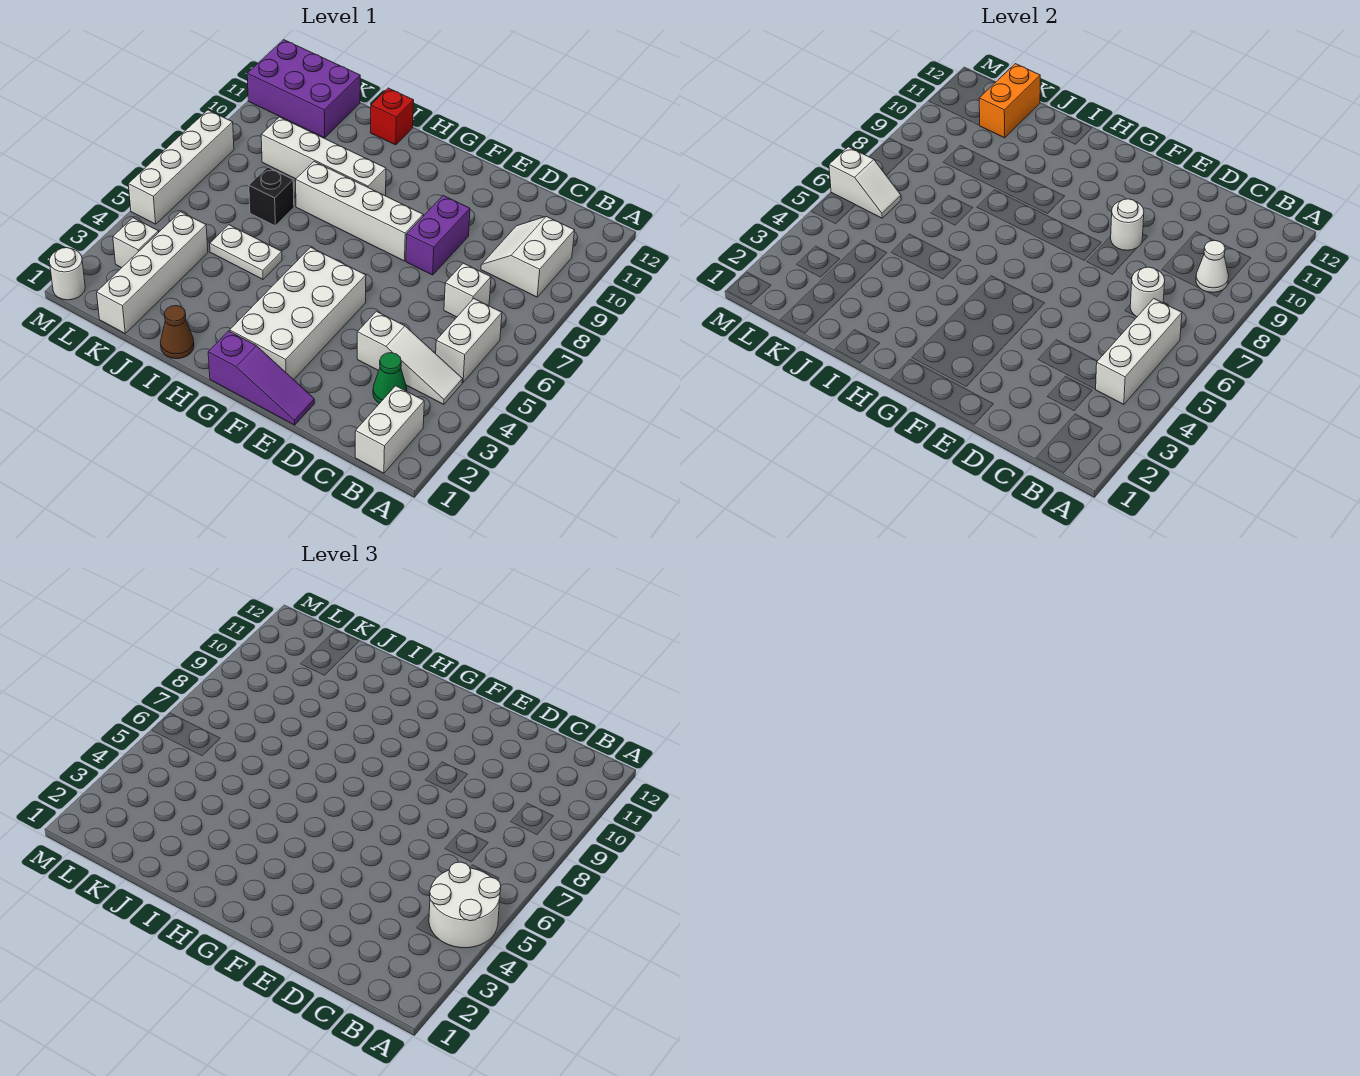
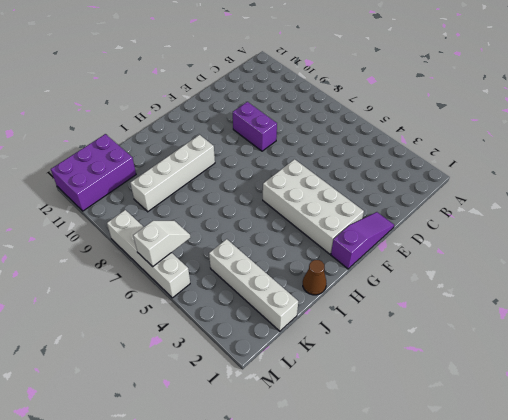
none -> white 1x2 brick [355,386,424,473]
none -> white 1x3 slope [357,311,463,405]
none -> white 1x2 brick [436,299,502,382]

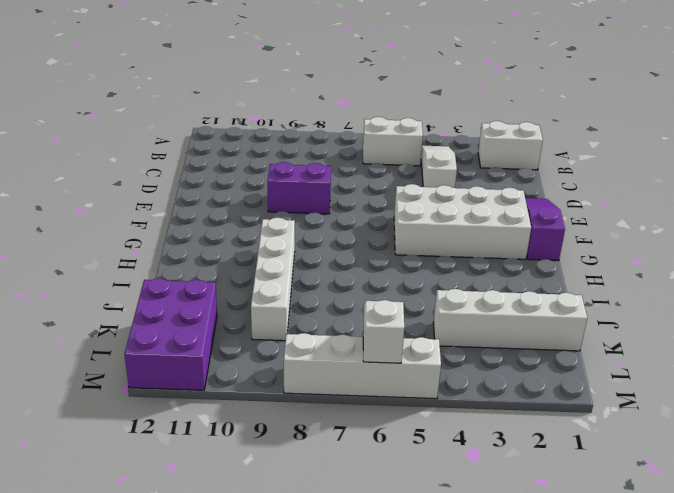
none -> white 2x2 slope [481,216,575,297]
none -> green 1x1 cone [373,353,407,404]
none -> white 1x1 brick [444,263,491,317]

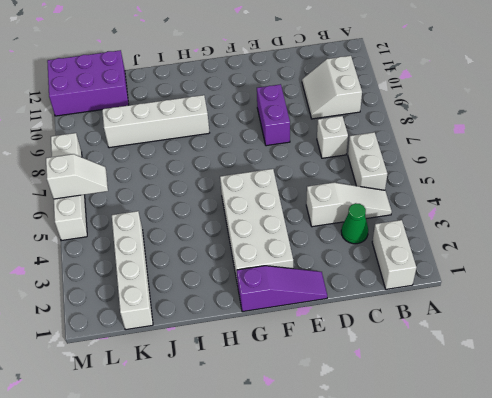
none -> white 1x4 brick [296,162,423,261]
none -> brown 1x1 cone [160,306,194,359]
none -> white 1x2 plate [210,225,282,279]

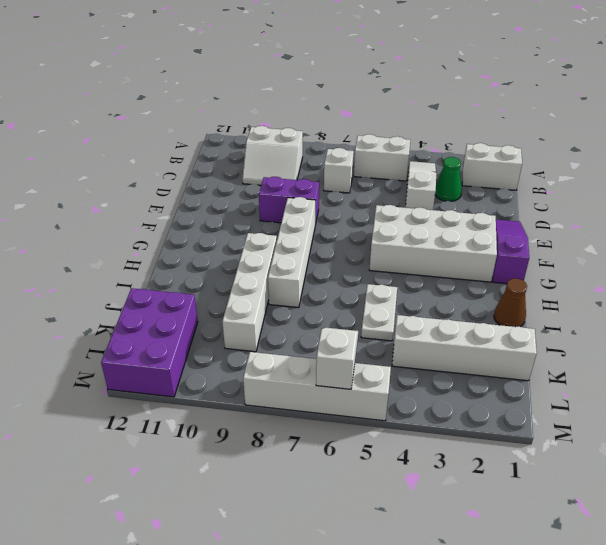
none -> red 1x1 brick [370,88,414,145]
none -> black 1x1 brick [249,167,294,226]
none -> white 1x1 brick [113,218,159,268]

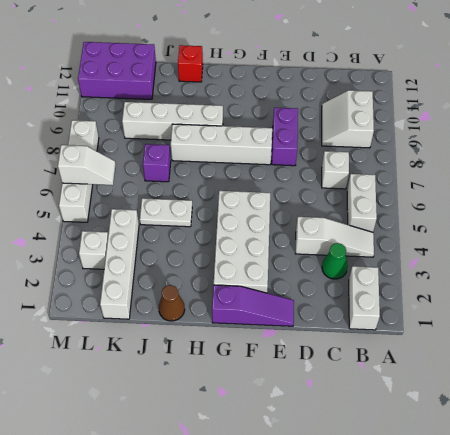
purple 1x1 brick [143,144,171,182] -> black 1x1 brick [249,167,294,226]
none -> white 1x1 round brick [49,248,85,300]
none -> white 1x3 brick [1096,299,1182,405]
none -> white 1x1 cone [1196,240,1229,292]

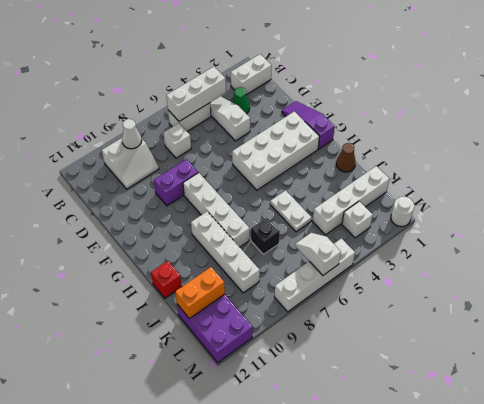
none -> white 1x1 round brick [1130,267,1165,317]
none -> white 1x1 round brick [1111,199,1144,250]
none -> white 2x2 round brick [429,862,501,948]

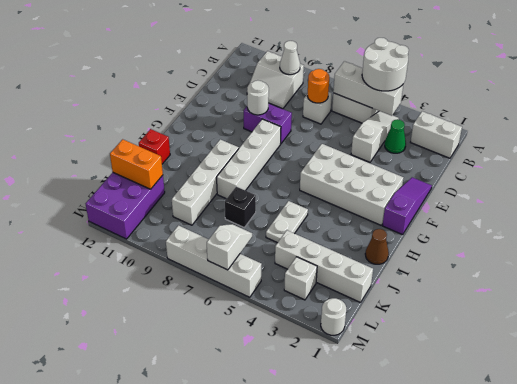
orange 1x1 round brick [307,69,329,103] -> white 1x1 round brick [1130,267,1165,317]

